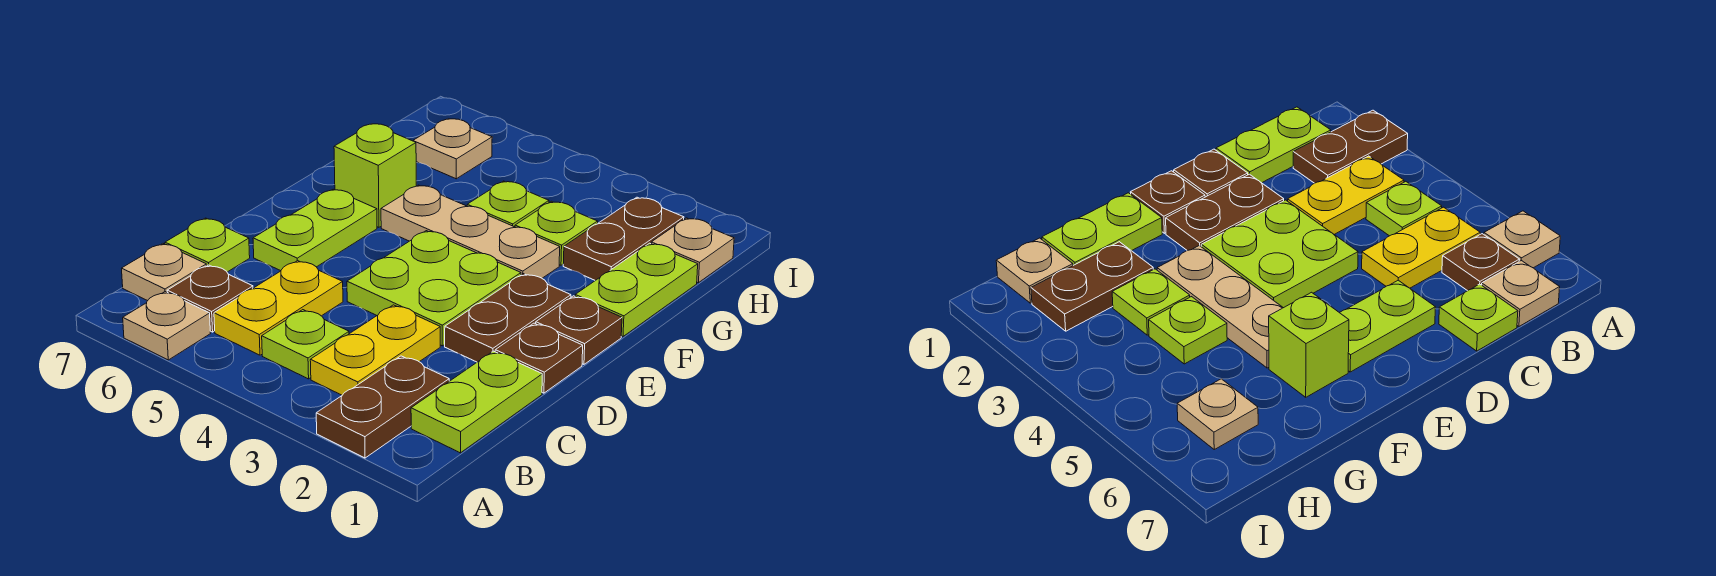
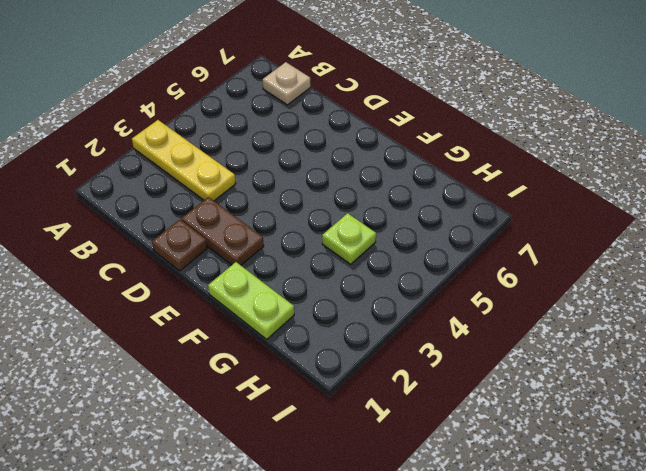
yellow 1x3 plate [132,120,236,201] -> yellow 1x2 plate [310,305,440,395]
none -> brown 1x2 plate [316,356,449,458]
none -> tan 1x1 plate [123,292,210,360]
none -> lime 1x2 plate [411,351,542,453]

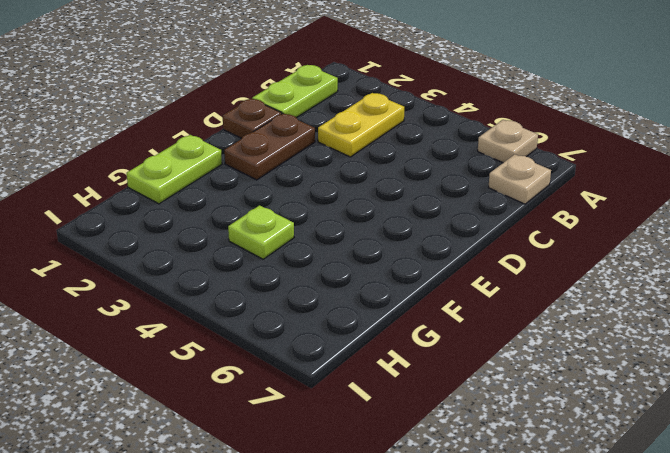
none -> brown 1x2 plate [316,356,449,458]
none -> lime 1x1 plate [262,310,349,379]
none -> yellow 1x2 plate [214,261,343,355]

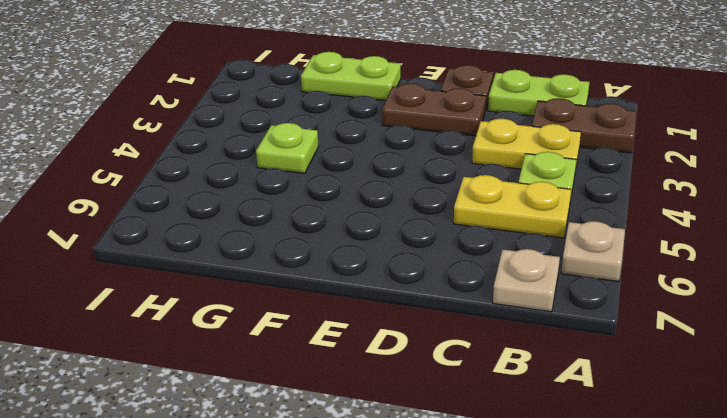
none -> brown 1x1 plate [167,265,253,332]
none -> lime 1x1 plate [165,218,250,272]
none -> lime 2x2 plate [347,231,521,346]

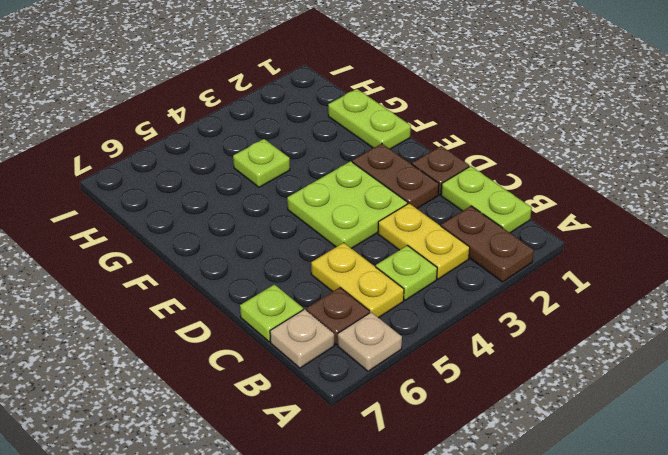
none -> lime 1x2 plate [253,189,377,271]
none -> brown 1x1 plate [536,296,622,364]
none -> tan 1x3 plate [381,185,560,278]

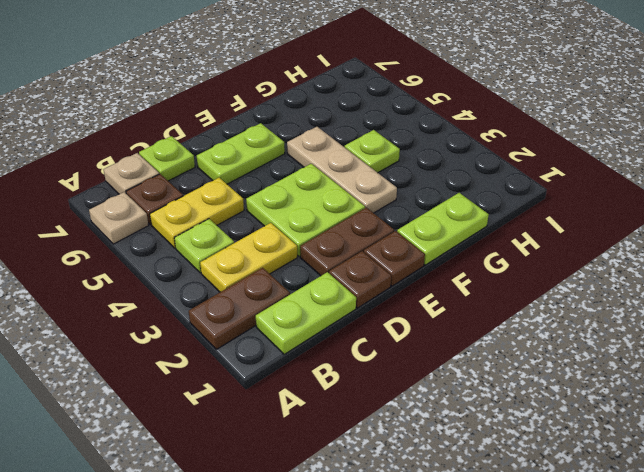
none -> lime 1x1 brick [334,124,416,227]
none -> brown 1x2 plate [563,197,684,281]
none -> lime 1x1 plate [515,201,598,265]

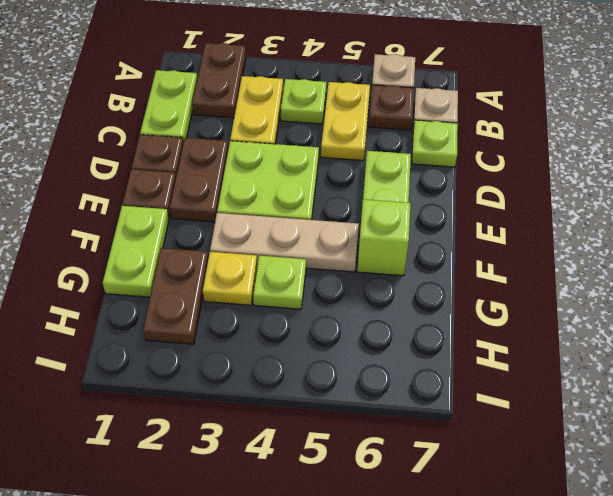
yellow 1x1 plate [203,252,257,305] -> lime 1x1 plate [515,201,598,265]
none -> tan 1x1 plate [651,218,734,283]
none -> tan 1x1 plate [413,119,492,179]

